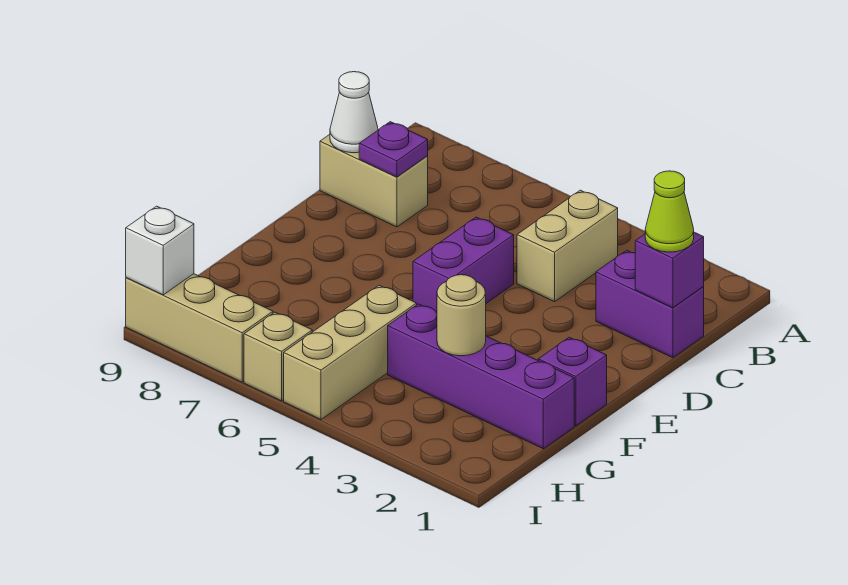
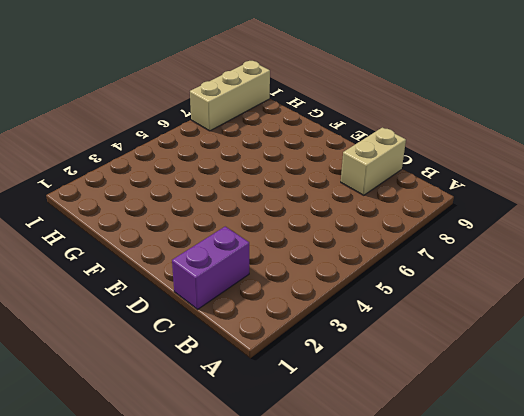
none -> tan 1x2 brick [517,190,618,302]
none -> purple 1x2 brick [413,217,514,312]
none -> purple 1x1 brick [538,337,607,426]

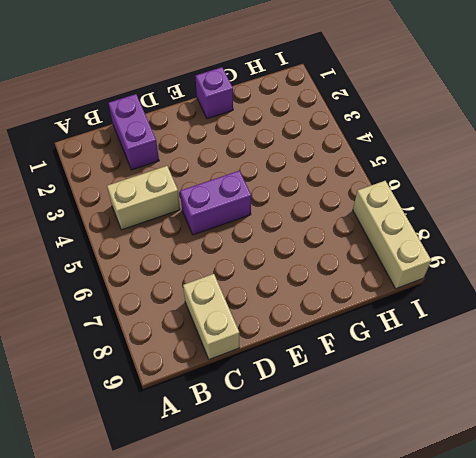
none -> purple 1x4 brick [388,304,574,449]
none -> tan 1x3 brick [284,285,417,419]
none -> tan 1x1 brick [244,312,312,401]

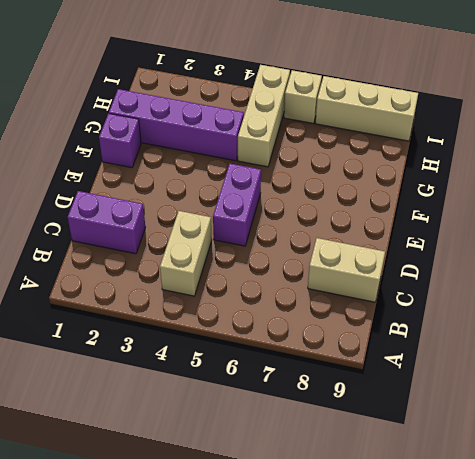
none -> purple 1x1 brick [635,232,704,308]
none -> purple 1x1 plate [359,122,428,177]
none -> white 1x1 cone [330,72,378,153]

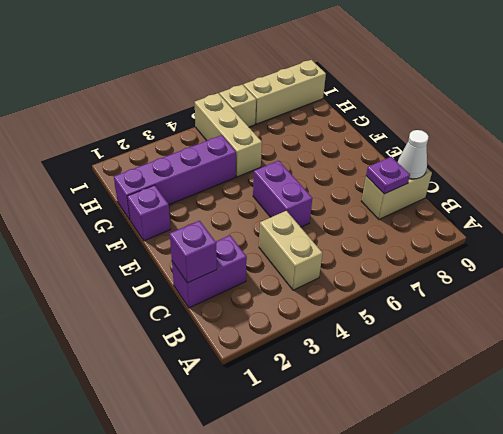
none -> tan 1x1 round brick [437,275,486,356]
none -> white 1x1 brick [126,206,194,295]
none -> lime 1x1 cone [645,171,694,252]

